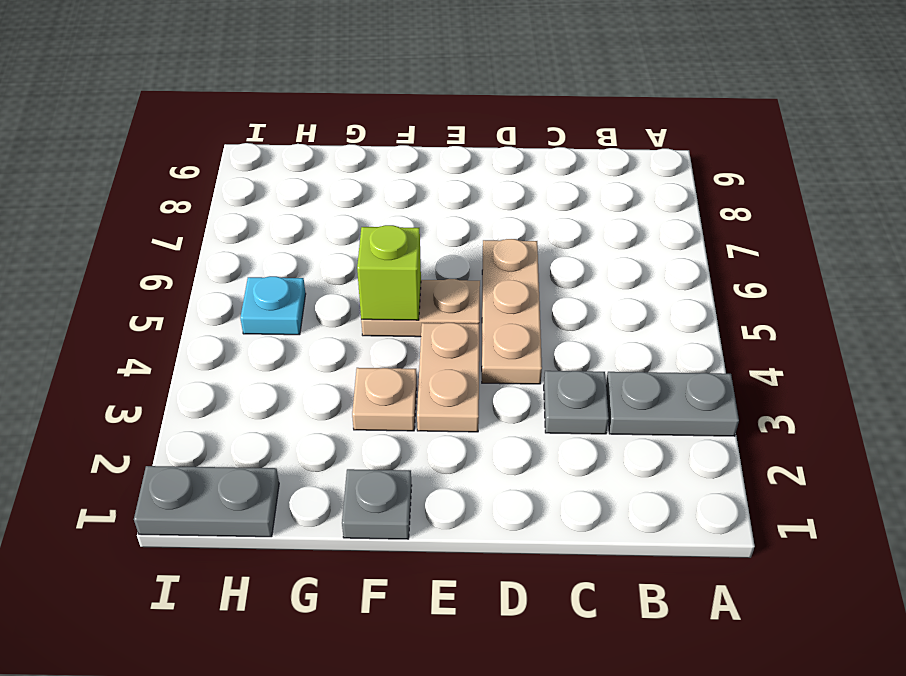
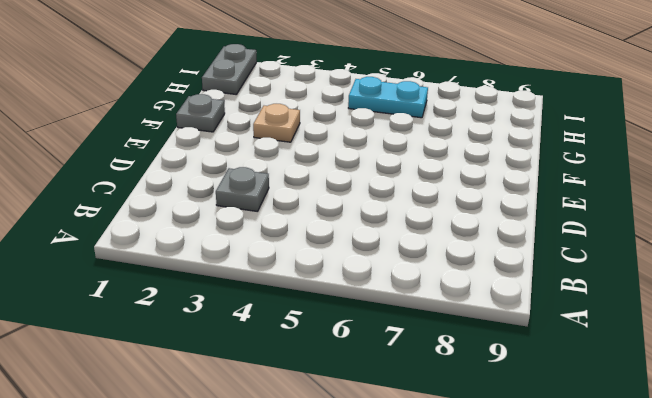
cyan 1x2 plate [348,77,428,118] -> cyan 1x1 plate [240,276,306,335]
none -> grey 1x2 plate [606,372,739,436]
none -> tan 1x3 plate [482,239,542,384]

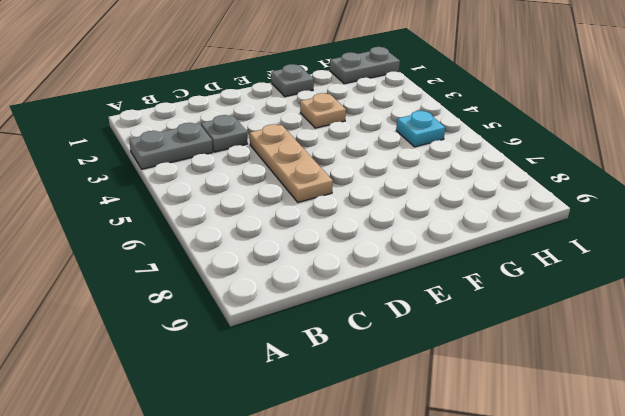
none -> tan 1x2 plate [417,323,479,432]
none -> tan 1x2 plate [361,279,480,337]

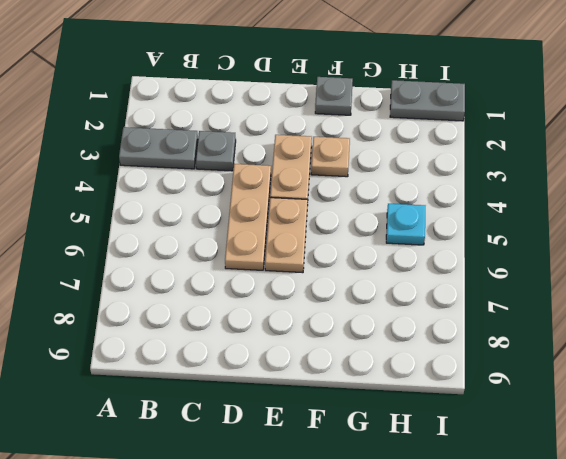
tan 1x2 plate [265,198,308,273] -> tan 1x2 plate turned to [361,279,480,337]
none -> lime 1x1 brick [357,225,421,320]

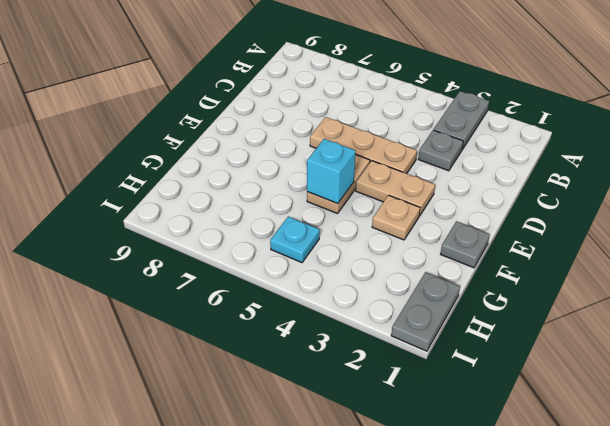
cyan 1x1 brick [307,139,355,204] -> lime 1x1 brick [357,225,421,320]

